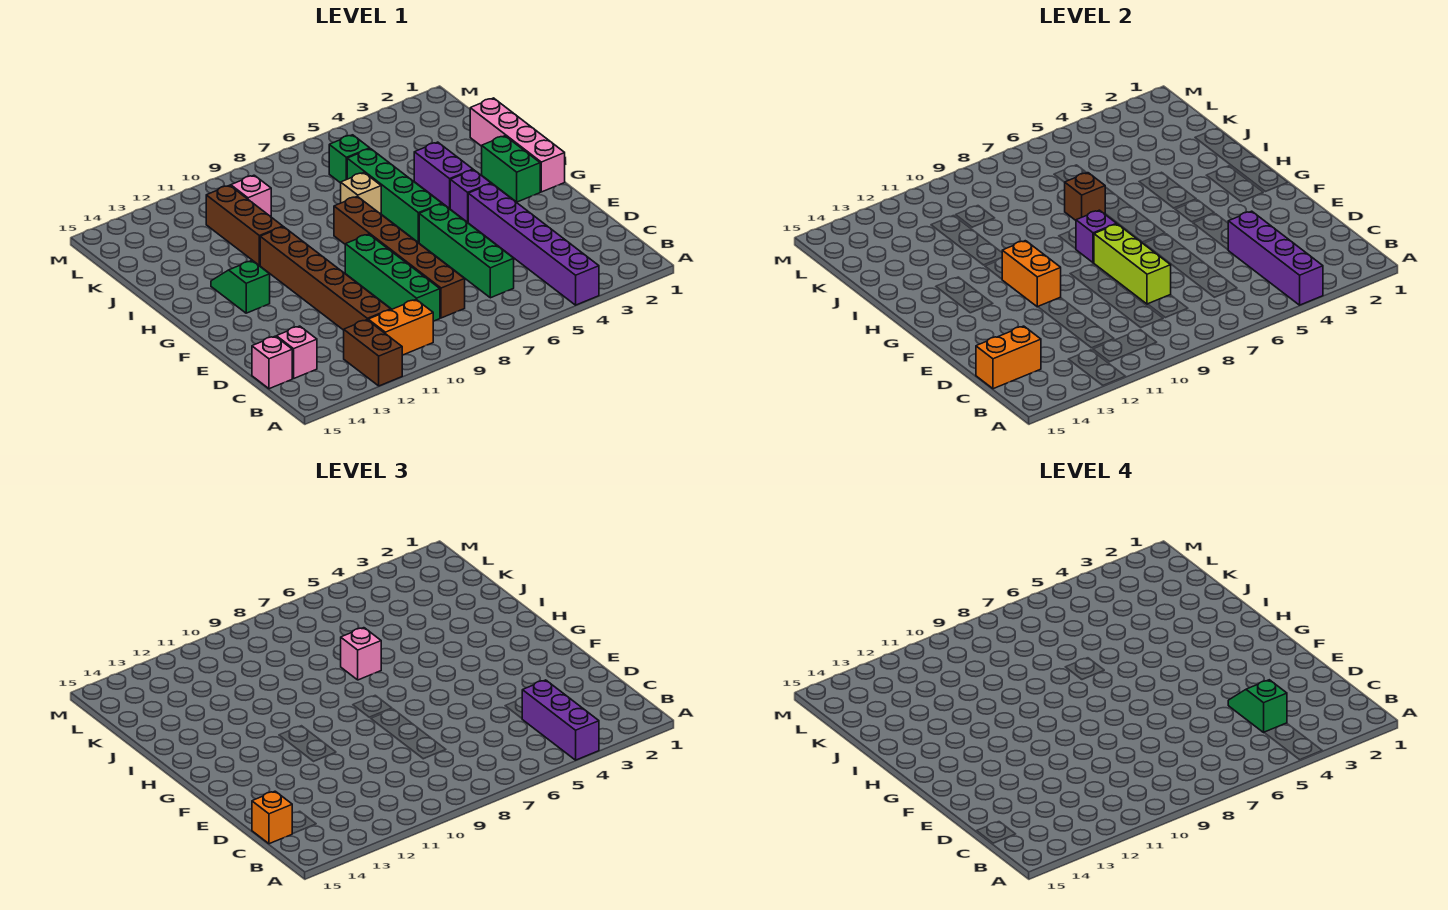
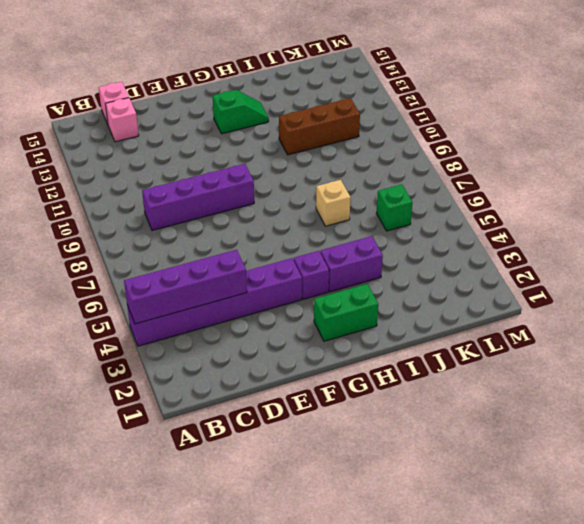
purple 1x4 brick [142,164,254,230] -> green 1x4 brick [345,234,440,321]
none -> brown 1x2 brick [344,320,402,386]
none -> orange 1x2 brick [368,300,433,355]
none -> green 1x4 brick [419,204,514,298]

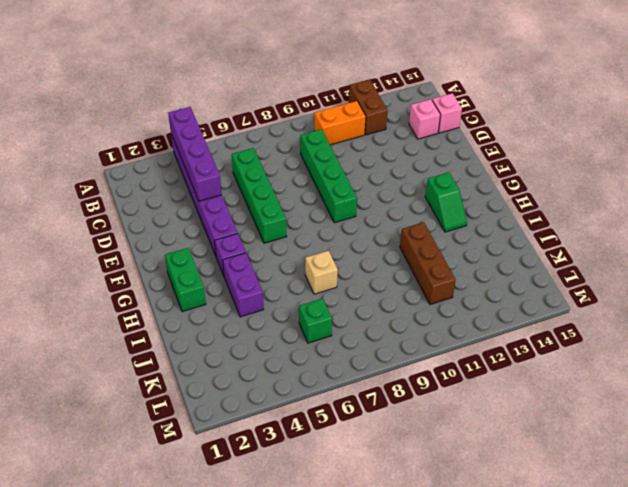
none -> brown 1x6 brick [334,196,465,318]
none -> brown 1x6 brick [260,227,391,330]
none -> pink 1x4 brick [470,98,565,192]

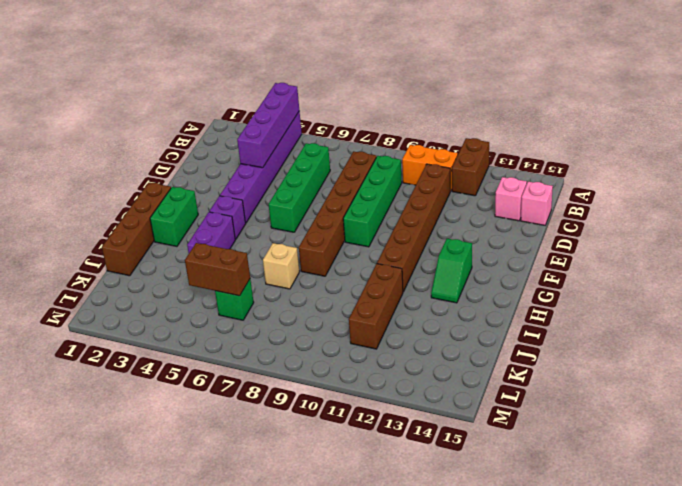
brown 1x4 brick [102,183,171,276] -> pink 1x4 brick [470,98,565,192]
brown 1x2 brick [185,243,250,296] -> none
none -> green 1x4 brick [347,149,442,243]
none -> pink 1x1 brick [231,175,271,217]
none -> orange 1x2 brick [976,326,1041,389]

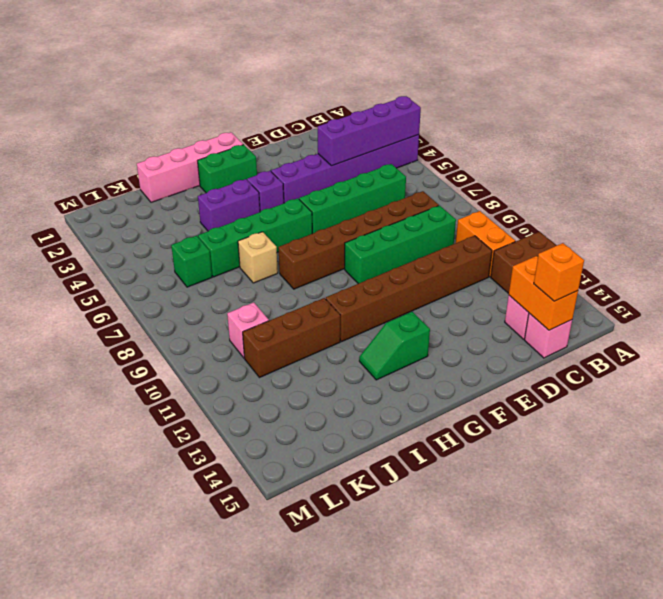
none -> lime 1x3 brick [1094,224,1171,304]
none -> orange 1x2 brick [1002,241,1061,307]
none -> purple 1x1 brick [1076,210,1117,263]

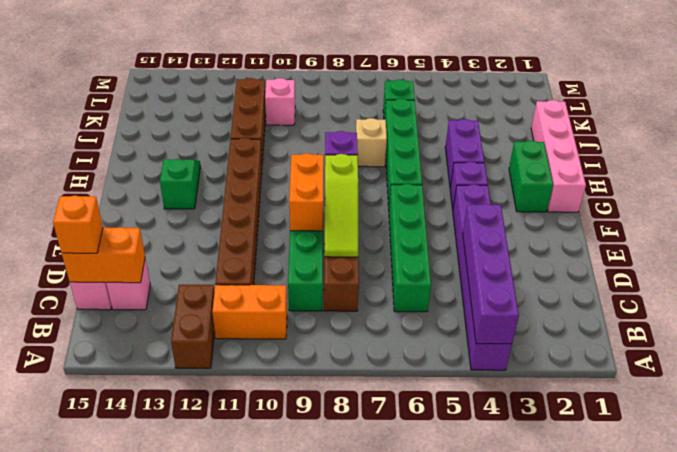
lime 1x3 slope [324,154,358,257] -> lime 1x3 brick [1094,224,1171,304]
orange 1x2 brick [289,153,324,231] -> orange 1x2 brick moved to [1002,241,1061,307]
none -> brown 1x1 brick [1065,173,1105,220]
none -> purple 1x3 brick [522,680,599,760]
none -> pink 1x1 brick [341,628,381,680]

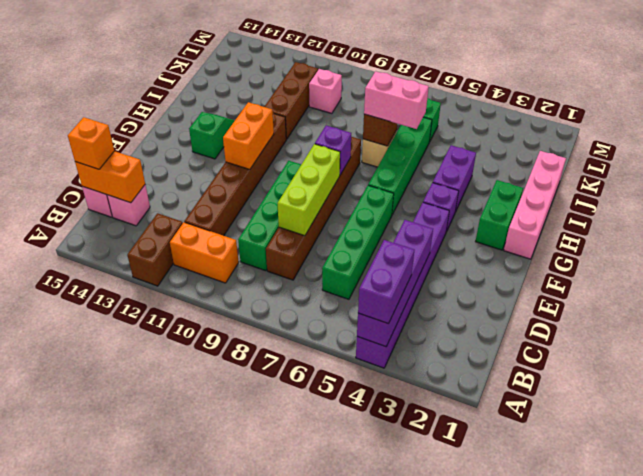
purple 1x2 brick [358,240,414,324] -> purple 1x3 brick [522,680,599,760]
pink 1x2 brick [364,71,429,129] -> pink 1x1 brick [341,628,381,680]
none -> green 1x2 slope [1228,680,1287,732]

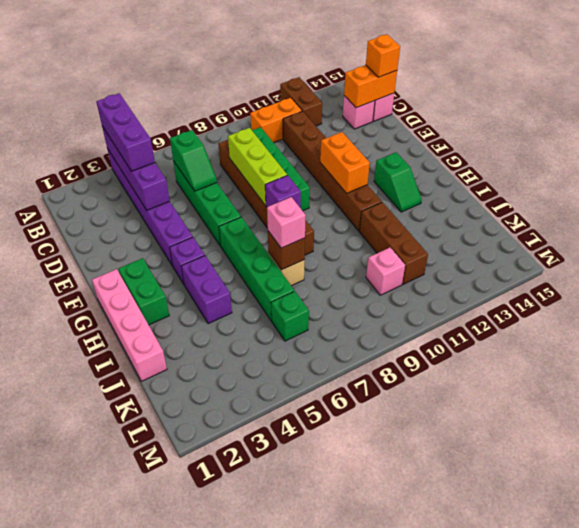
green 1x2 slope [170,130,217,191] -> green 1x2 slope moved to [1228,680,1287,732]

